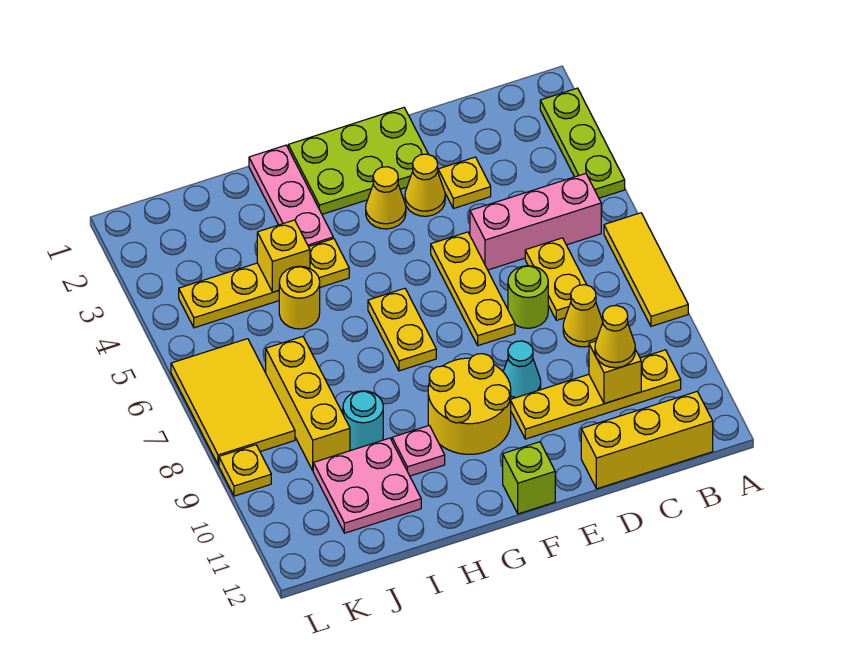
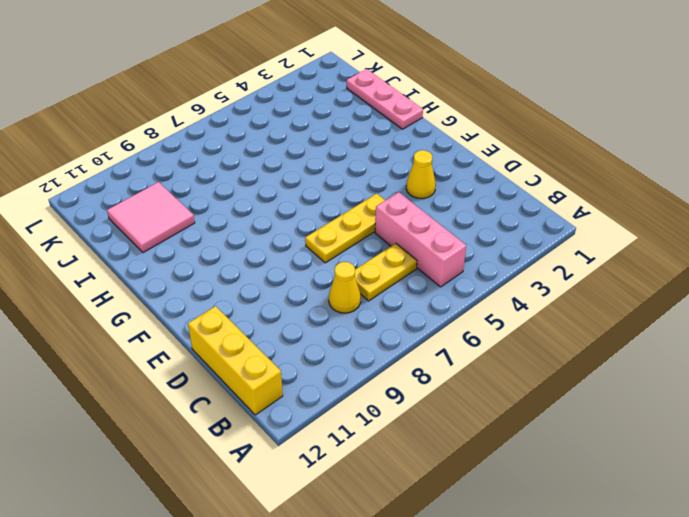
pink 1x3 plate [347,69,423,129] -> pink 1x3 plate turned to [249,145,333,247]
pink 2x2 tile [107,182,195,253] -> pink 2x2 plate [313,438,421,533]
none -> lime 1x3 plate [540,88,625,198]
none -> yellow 1x3 tile [604,213,688,326]
none -> yellow 1x4 plate [511,350,681,439]

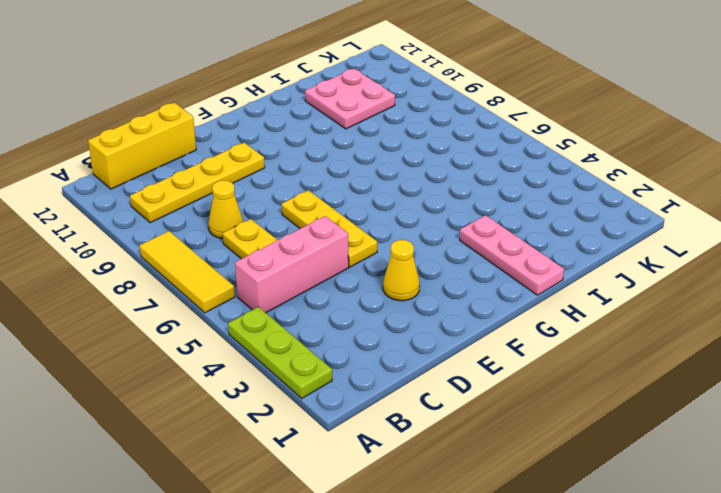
none -> yellow 1x1 plate [438,157,491,208]
none -> lime 1x1 round brick [508,266,548,328]
none -> lime 2x3 plate [288,108,429,214]

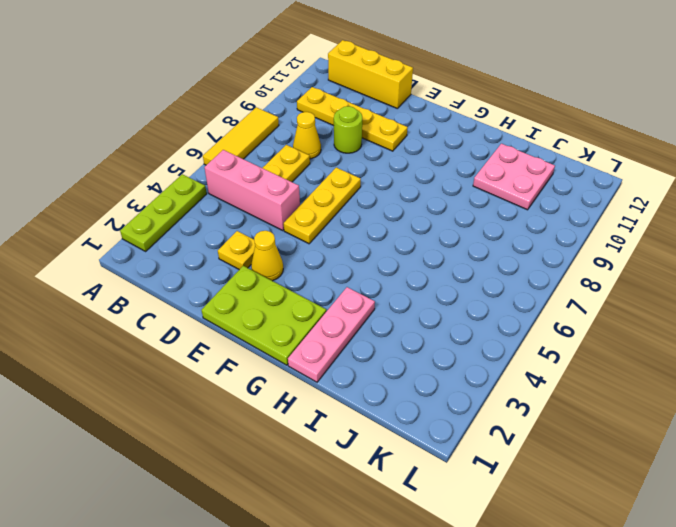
lime 1x1 round brick [334,106,362,153] -> lime 1x1 round brick moved to [508,266,548,328]
none -> cyan 1x1 cone [503,341,541,399]
none -> yellow 1x1 cone [366,167,406,229]
none -> yellow 2x2 round brick [428,354,511,454]

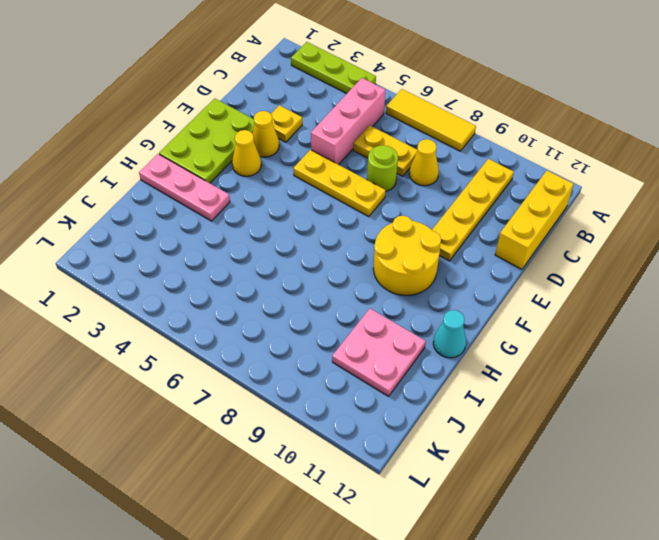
cyan 1x1 cone [433,310,466,358] -> cyan 1x1 cone moved to [503,341,541,399]
none -> lime 1x1 brick [503,442,555,514]
none -> yellow 1x2 plate [368,288,436,371]
none -> yellow 1x4 plate [179,239,349,328]

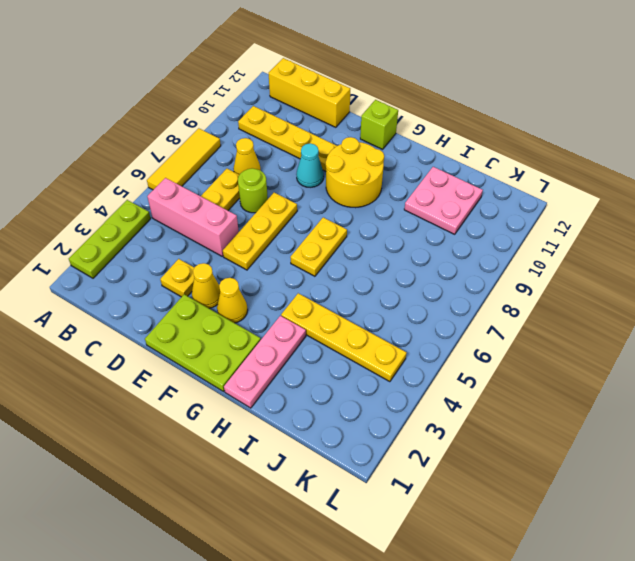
none -> pink 1x1 plate [392,425,445,476]
none -> yellow 1x1 round brick [279,266,320,329]
none -> cyan 1x1 round brick [343,391,383,450]

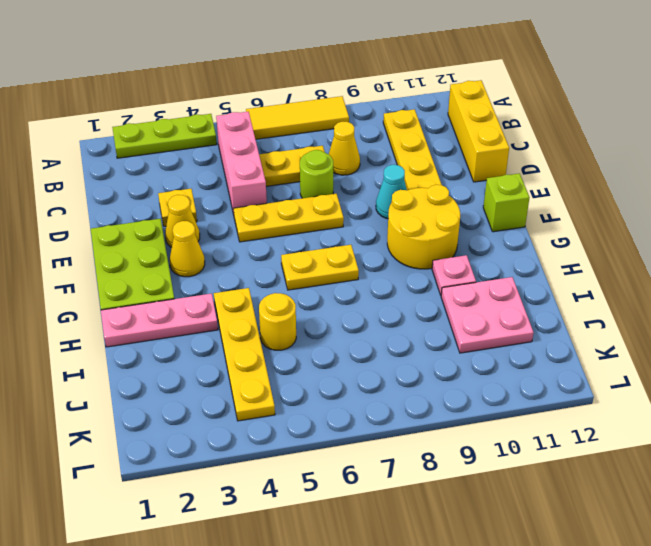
none -> cyan 1x1 round brick [343,391,383,450]
none -> yellow 1x3 brick [266,337,350,470]
none -> yellow 2x3 tile [171,339,295,465]

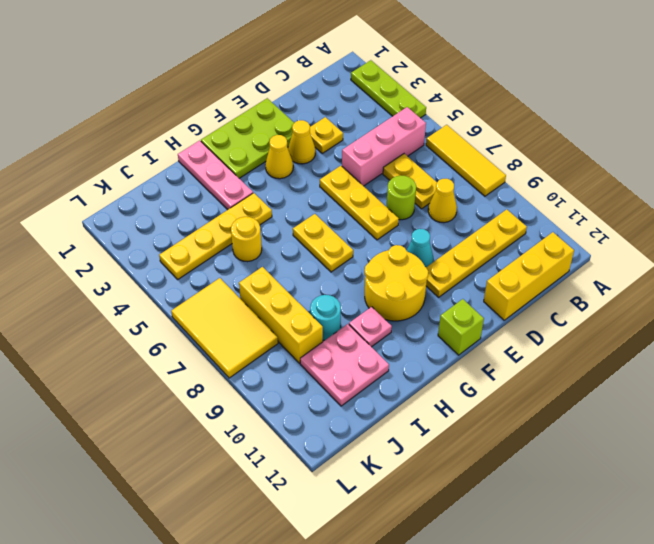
none -> yellow 1x1 plate [219,445,271,496]
none -> yellow 1x1 brick [589,341,641,404]
none -> yellow 1x1 brick [257,220,310,292]

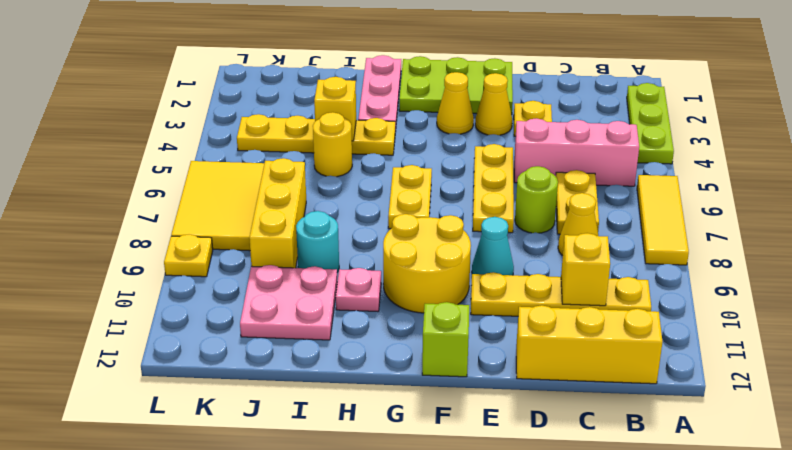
none -> yellow 1x1 cone [595,305,635,368]

